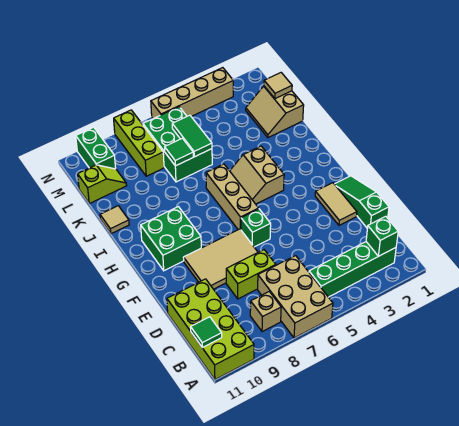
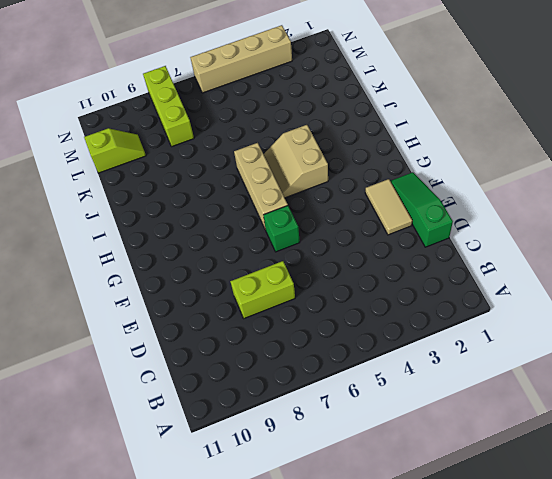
none -> tan 2x3 brick [258,256,333,338]
none -> lime 2x4 brick [167,279,254,380]
none -> green 1x4 brick [309,242,396,297]

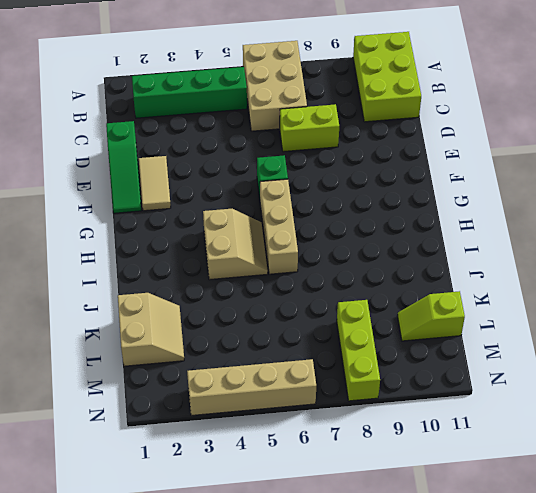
lime 2x3 brick [353,32,421,122] -> lime 2x4 brick [167,279,254,380]
none -> tan 1x1 brick [250,292,281,332]
none -> tan 2x3 tile [183,229,258,289]
none -> green 2x2 brick [141,207,201,271]

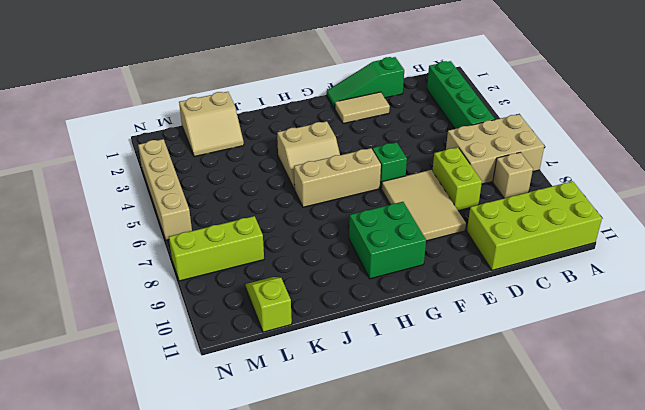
none -> tan 1x1 tile [100,206,129,234]
none -> green 2x3 brick [143,107,212,182]
none -> green 1x2 brick [76,127,116,169]

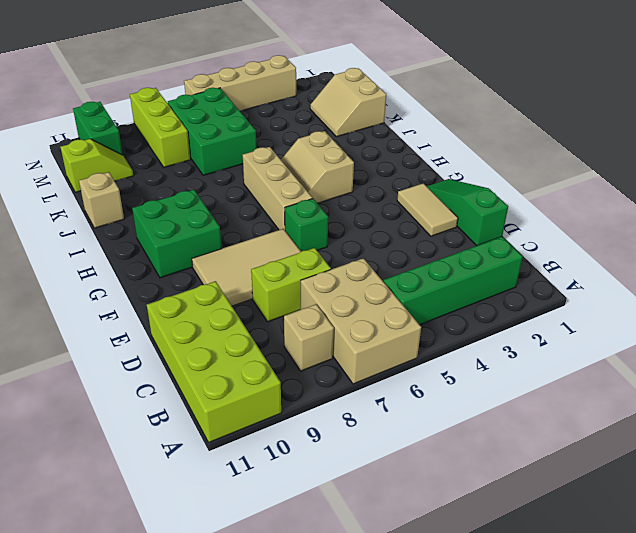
tan 1x1 brick [79,172,124,228] -> tan 1x1 tile [100,206,129,234]
none -> green 1x1 brick [366,216,398,256]
none -> green 1x1 tile [191,317,222,347]
none -> green 1x2 tile [172,115,212,157]

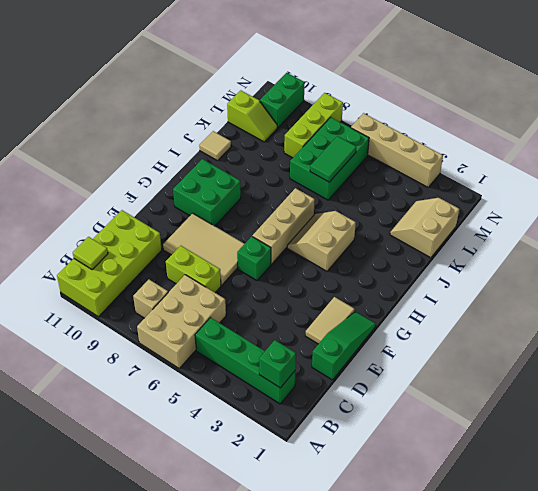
lime 1x1 tile [73,237,108,270] -> green 1x1 tile [191,317,222,347]
none -> green 1x1 tile [165,138,193,166]
none -> tan 1x1 tile [264,73,292,99]

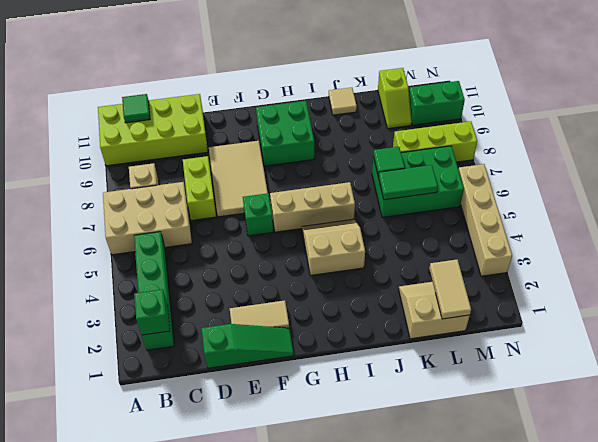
tan 1x2 tile [429,259,471,319] -> tan 1x1 tile [264,73,292,99]

